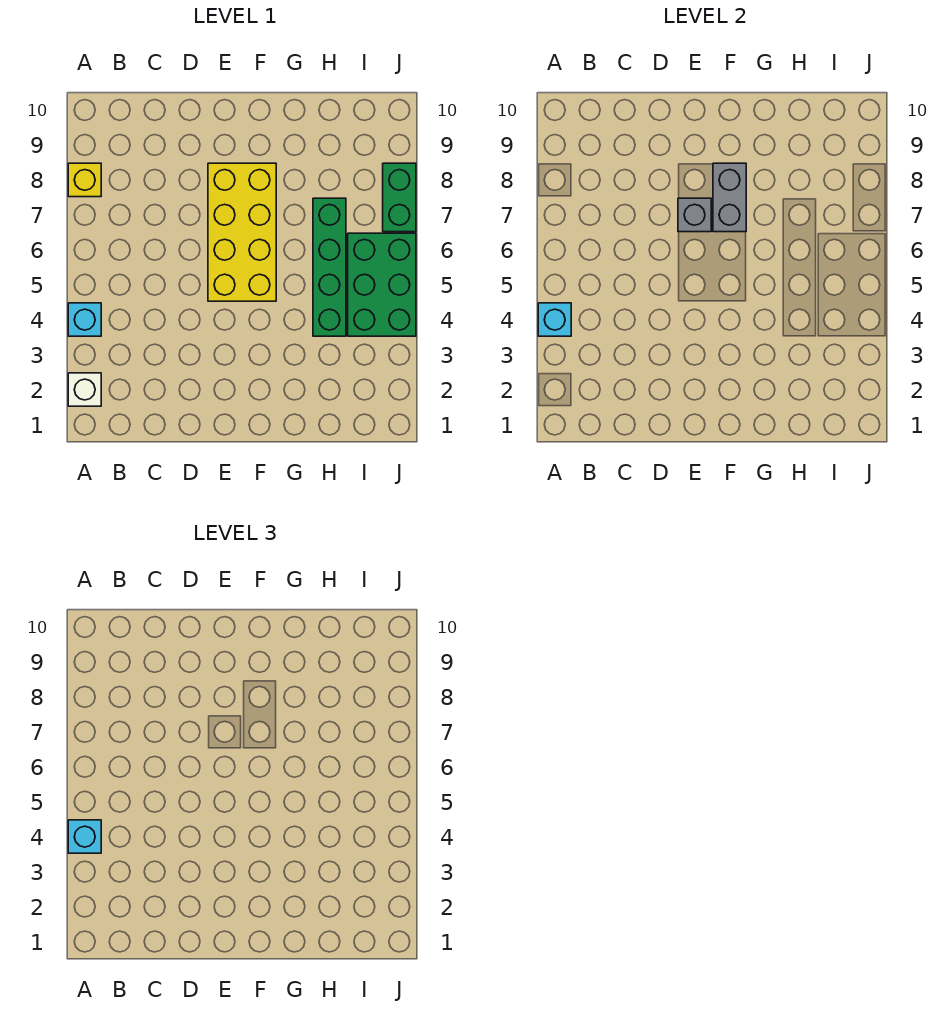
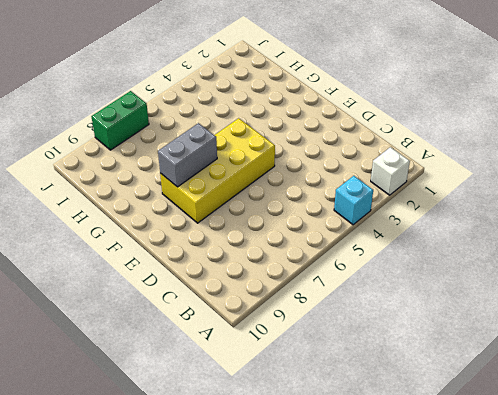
none -> yellow 1x1 brick [68,163,101,197]
none -> green 1x4 brick [313,198,346,336]

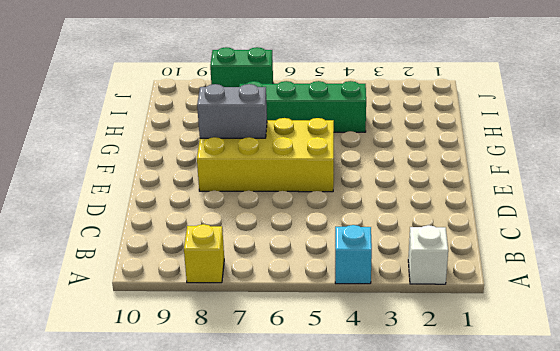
none -> green 2x3 brick [348,233,416,336]
none -> cyan 1x1 brick [538,303,571,336]

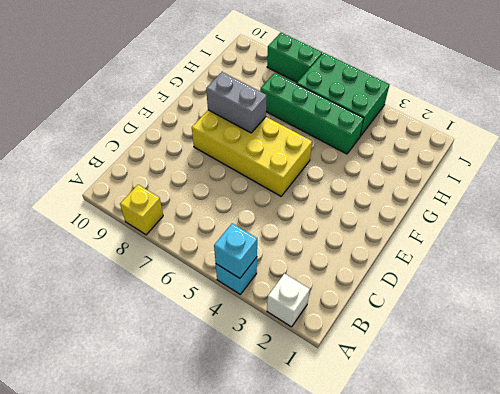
none -> grey 1x1 brick [678,198,711,232]
none -> cyan 1x1 brick [68,820,101,853]

